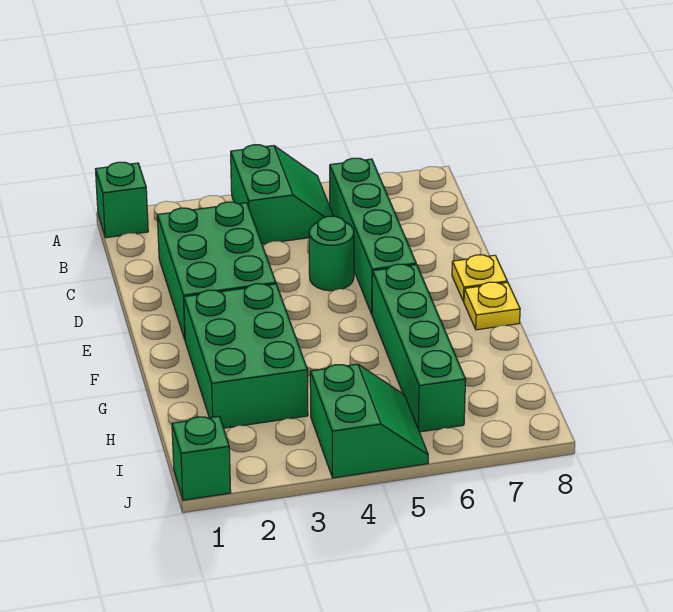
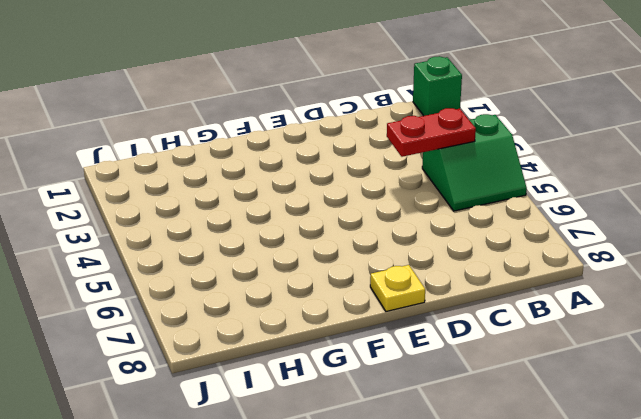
red 1x2 plate [387,108,476,157] -> none
none -> green 1x4 brick [330,158,416,314]
none -> green 2x3 brick [157,202,276,339]

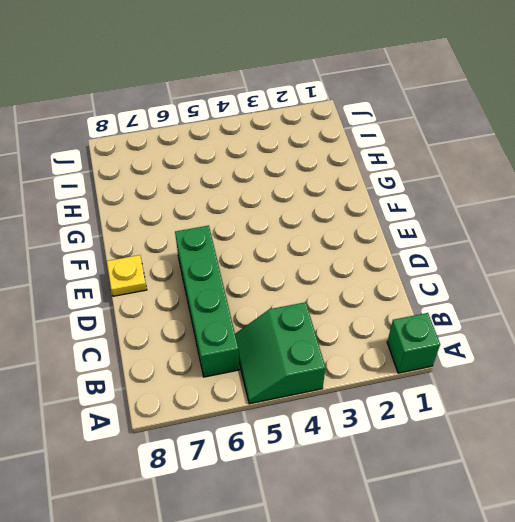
none -> green 2x3 brick [157,202,276,339]
none -> green 1x1 round brick [309,216,354,291]

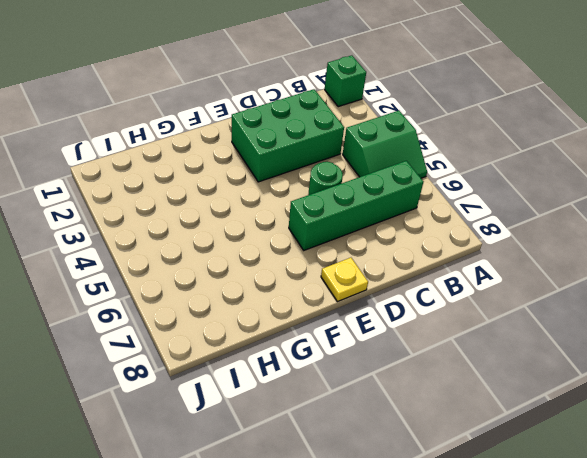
none -> green 2x3 brick [184,284,308,428]
none -> green 1x4 brick [372,264,466,432]

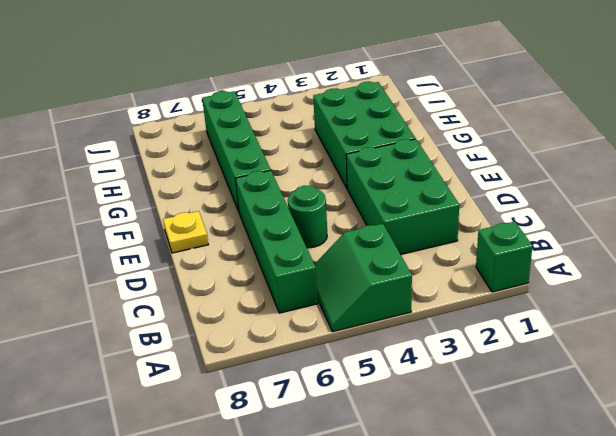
none -> yellow 1x1 plate [464,282,520,330]
none -> green 2x2 slope [310,364,428,478]

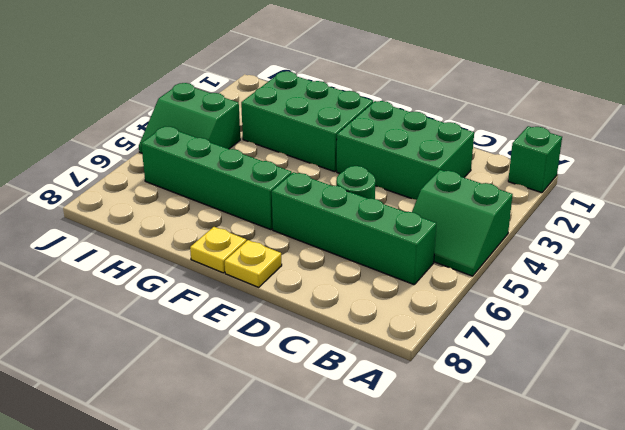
none -> green 1x1 brick [172,416,231,500]

